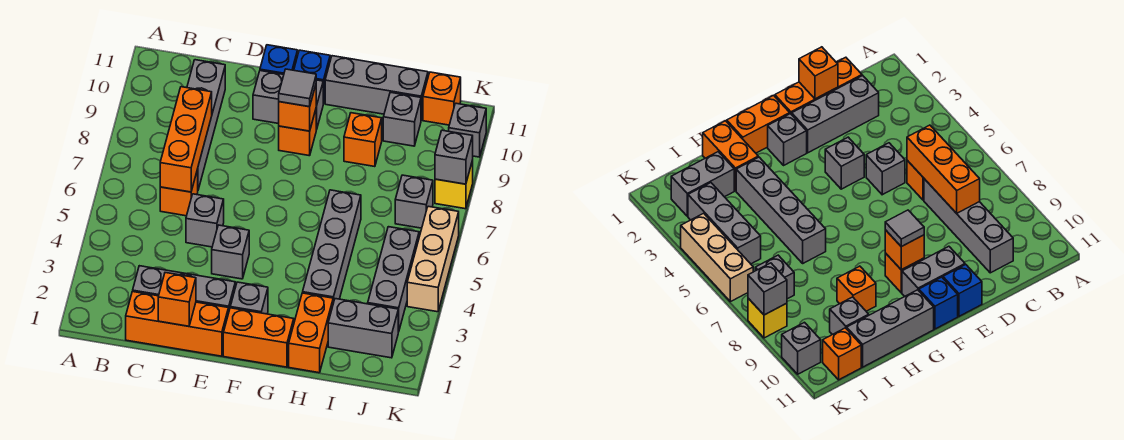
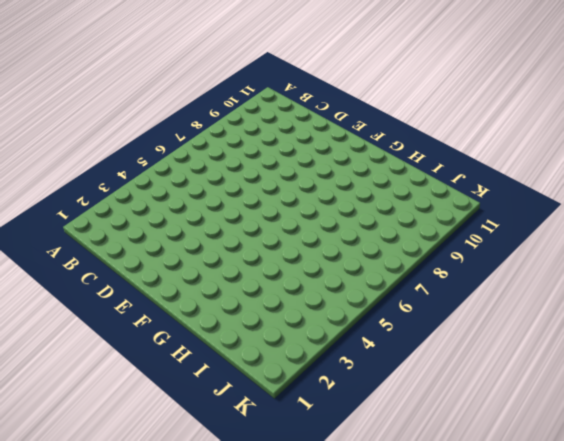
none -> orange 1x3 brick [126,292,228,356]
none -> grey 1x3 brick [133,266,235,313]
none -> orange 1x1 brick [160,169,198,216]

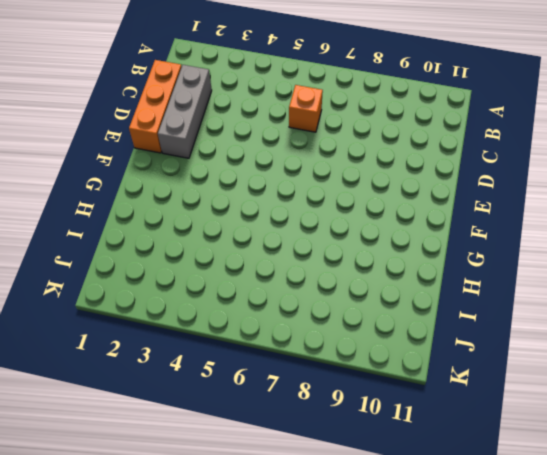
none -> grey 1x4 brick [187,60,225,190]
none -> grey 1x1 brick [186,194,224,247]
none -> grey 1x1 brick [212,225,249,279]

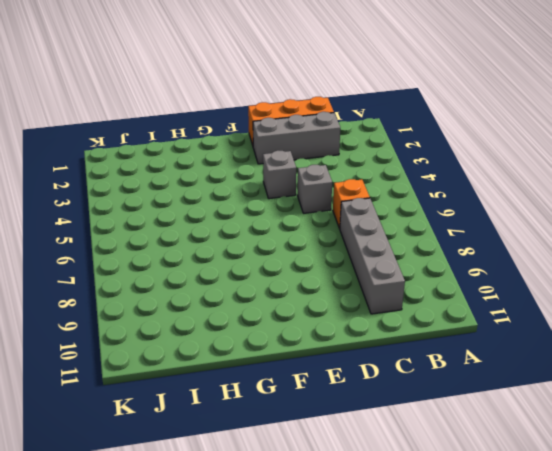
none -> grey 1x2 brick [253,71,323,130]
none -> blue 1x1 brick [260,45,298,74]
none -> orange 1x2 brick [223,308,294,367]

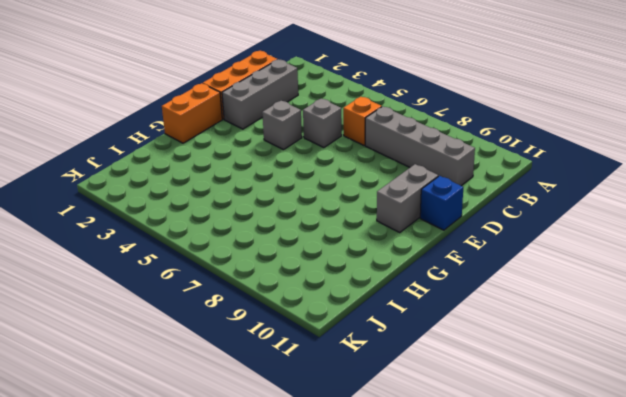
none -> grey 1x1 brick [230,282,268,314]
none -> orange 1x1 brick [279,110,316,156]
none -> blue 1x1 brick [294,50,330,104]

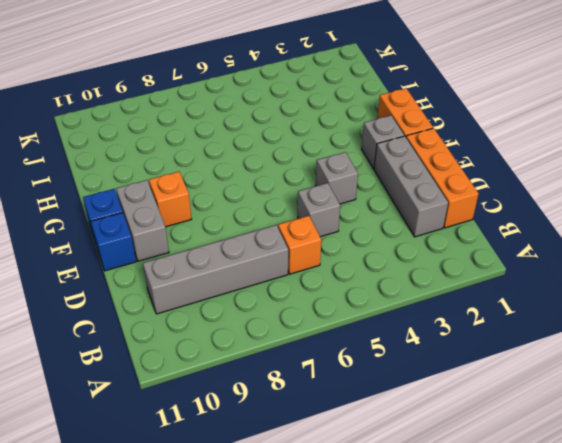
none -> grey 1x3 brick [325,56,428,120]
none -> orange 1x2 brick [289,293,333,373]
none -> grey 1x4 brick [303,190,361,303]

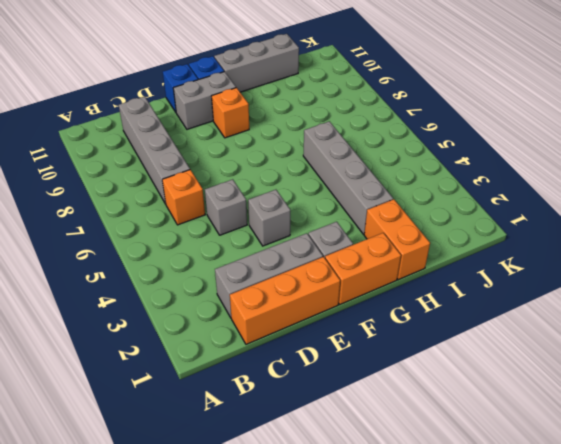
none -> orange 1x1 brick [344,113,382,167]
none -> grey 1x2 brick [328,299,398,358]
none -> grey 1x1 brick [383,92,421,146]

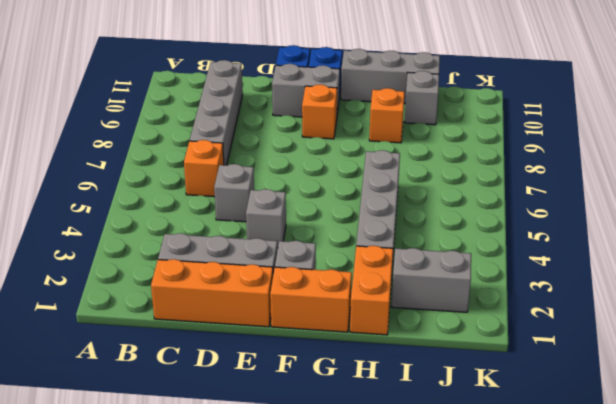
none -> grey 1x3 brick [368,227,419,332]
none -> grey 1x1 brick [395,175,433,228]
none -> orange 1x1 brick [423,72,461,125]

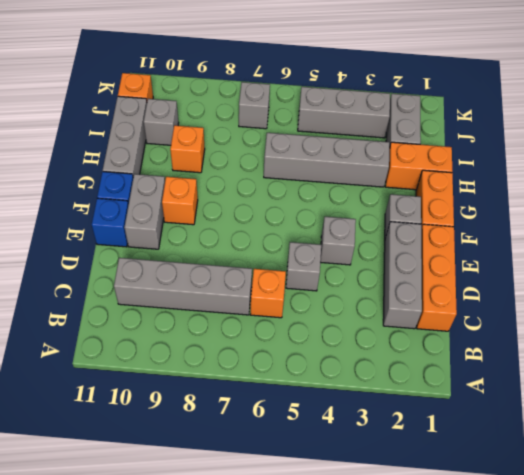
none -> tan 1x3 brick [407,206,459,312]
none -> yellow 1x1 brick [435,160,473,209]
none -> grey 1x1 brick [449,103,486,157]

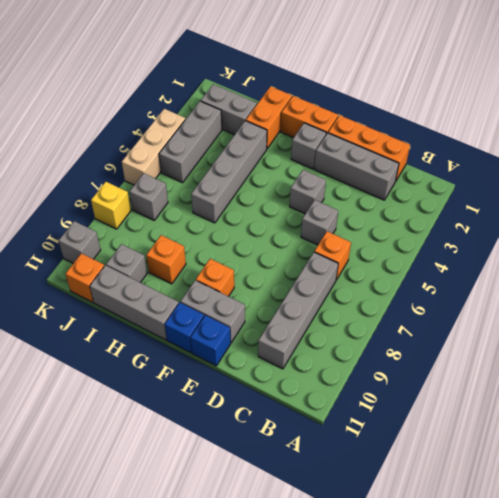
none -> orange 1x3 brick [160,87,212,192]
none -> orange 1x1 brick [158,273,196,326]
none -> orange 1x1 brick [279,85,316,131]

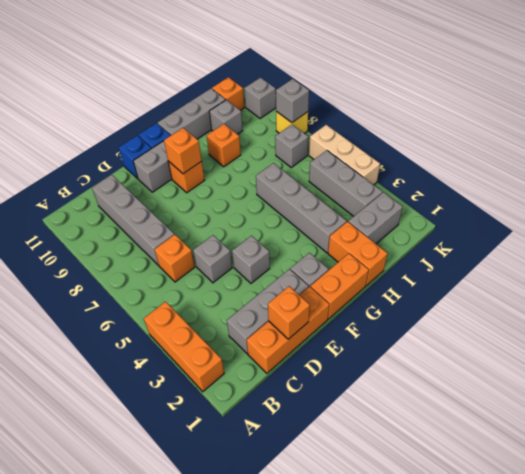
orange 1x3 brick [144,302,224,392] -> orange 1x3 brick moved to [160,87,212,192]
none -> grey 1x1 tile [279,69,316,107]

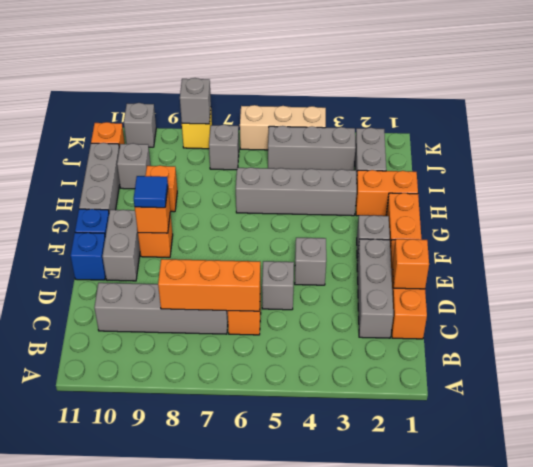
blue 1x1 tile [134,176,168,208] -> grey 1x1 tile [279,69,316,107]

